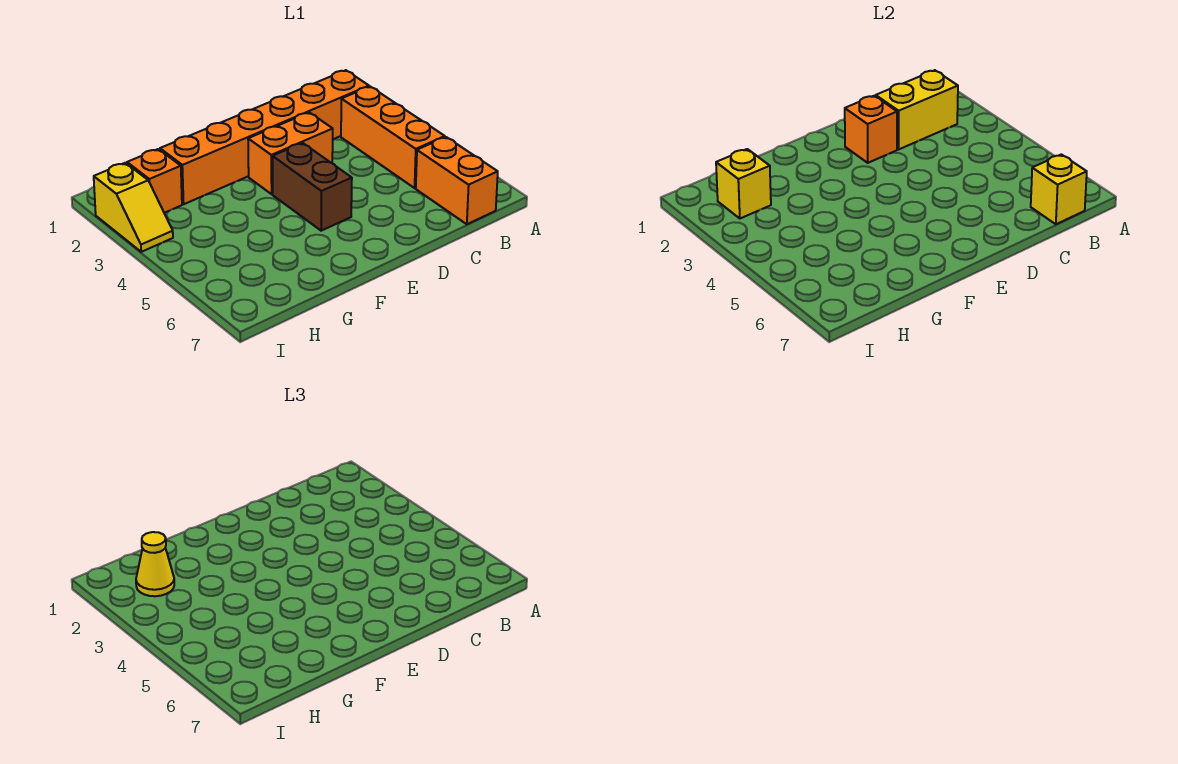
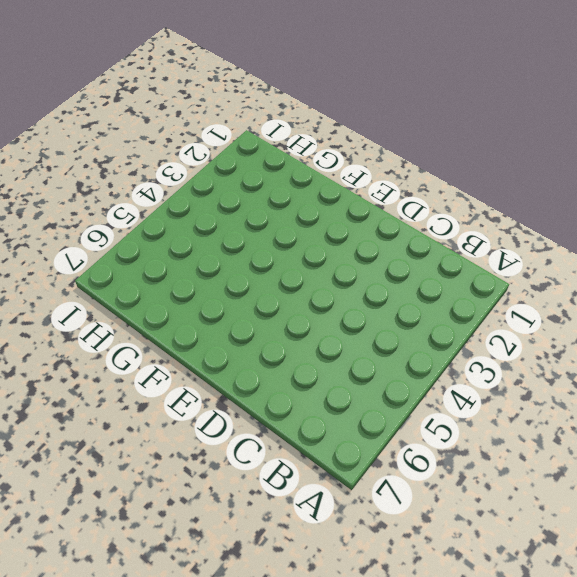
none -> orange 1x6 brick [160,70,369,204]
none -> orange 1x3 brick [341,87,445,188]
none -> orange 1x2 brick [416,137,498,224]

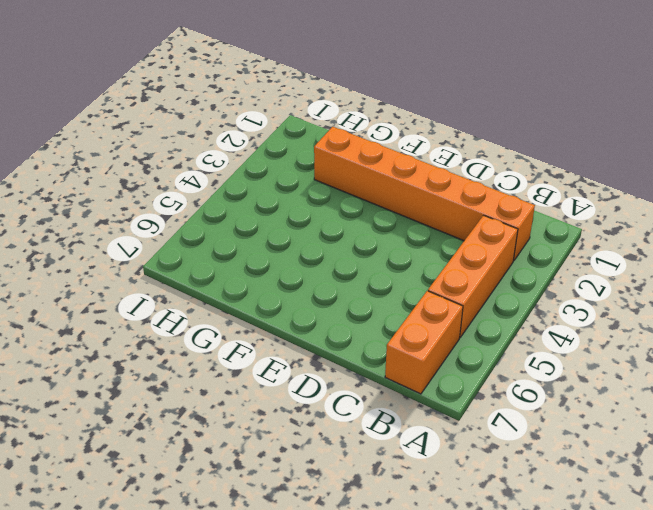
none -> orange 1x2 brick [248,112,333,194]
none -> brown 1x2 brick [273,143,352,231]
none -> orange 1x1 brick [127,149,182,213]

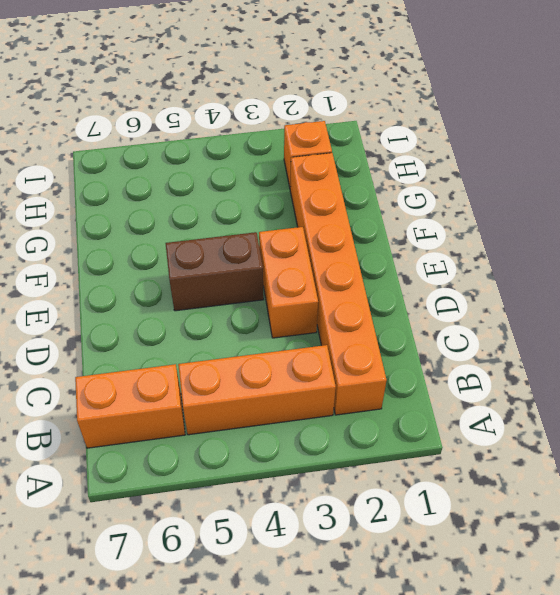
none -> yellow 1x2 slope [94,163,173,252]
none -> yellow 1x2 brick [876,70,958,150]
none -> yellow 1x1 brick [1031,154,1087,224]

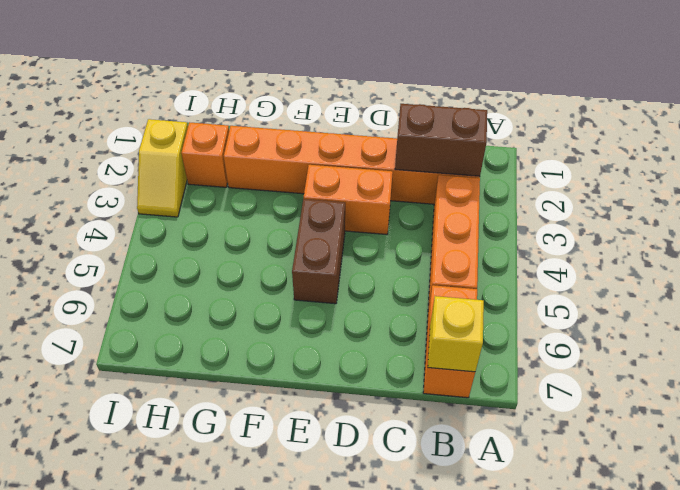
brown 1x2 brick [395,104,487,176] -> yellow 1x2 brick [876,70,958,150]
none -> orange 1x1 brick [845,96,897,163]
none -> yellow 1x1 brick [716,149,771,218]
none -> yellow 1x1 cone [136,532,174,596]

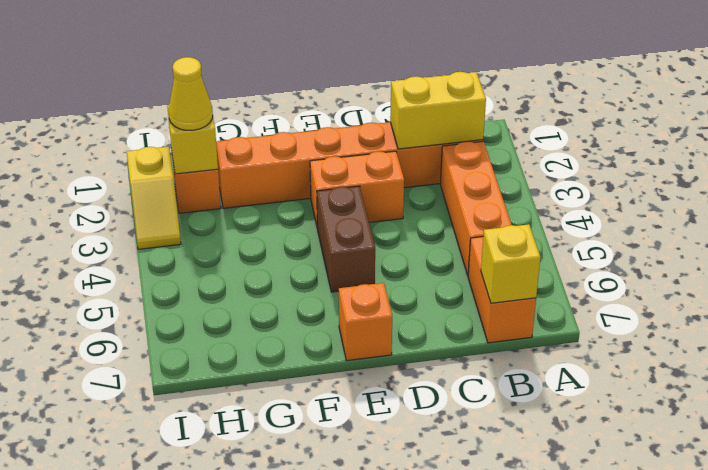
orange 1x1 brick [339,283,392,361] -> orange 1x1 brick moved to [845,96,897,163]

